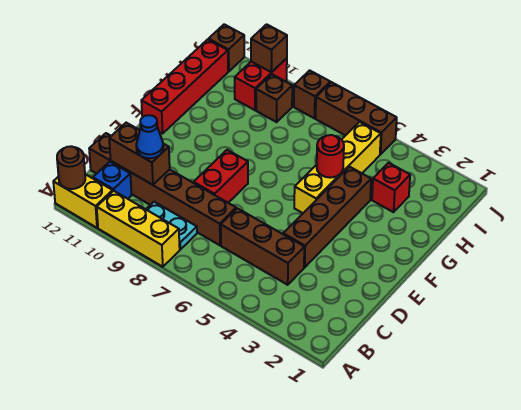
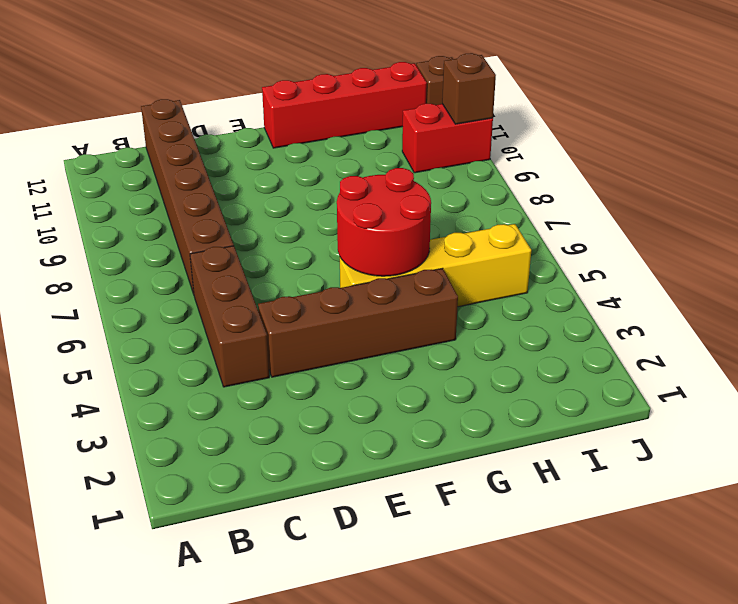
red 2x2 round brick [337,168,431,276] -> red 1x1 round brick [317,135,344,178]
none -> yellow 1x3 brick [97,191,180,267]
none -> yellow 1x2 brick [53,174,113,228]
none -> cyan 1x2 plate [146,202,197,249]

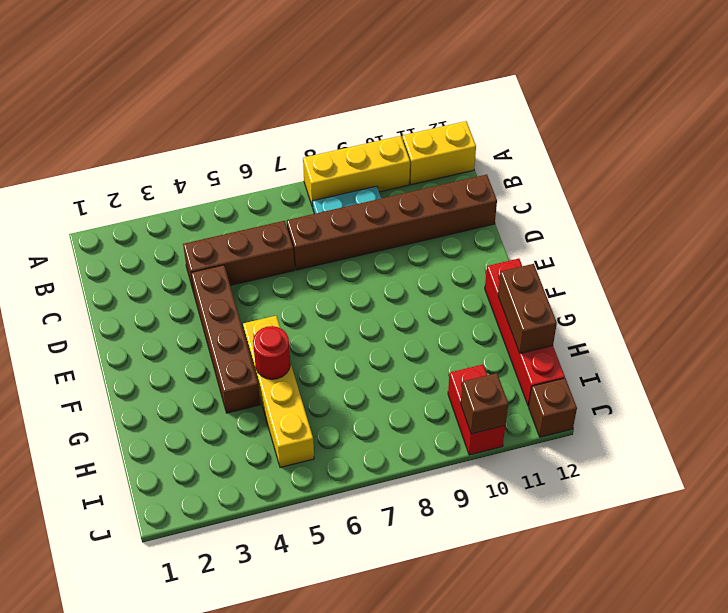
brown 1x2 brick [498,264,557,353] -> brown 1x2 brick turned to [109,123,170,185]
none -> blue 1x1 brick [93,162,132,199]
none -> red 1x2 brick [194,150,248,203]
none -> red 1x1 brick [372,163,410,212]

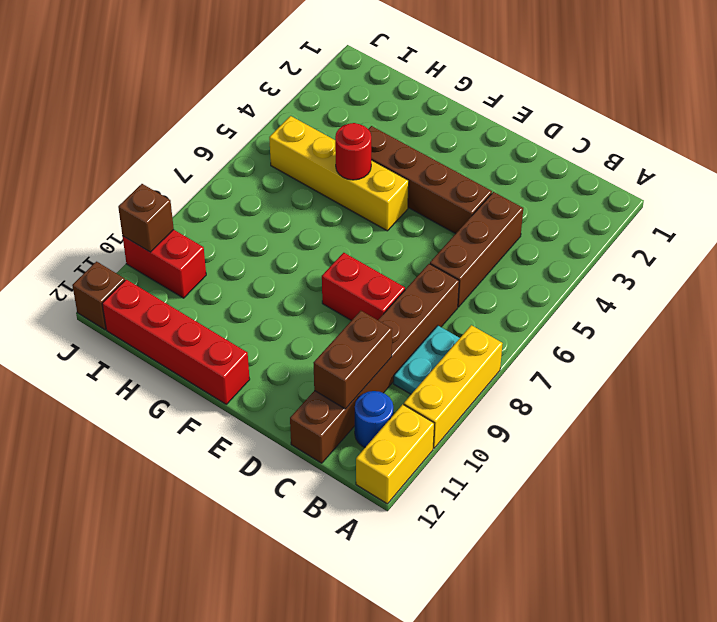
blue 1x1 round brick [355,391,393,447] -> blue 1x1 brick [93,162,132,199]
none -> red 1x1 brick [372,163,410,212]
none -> brown 1x1 brick [256,74,292,122]
none -> brown 1x3 brick [316,82,397,155]

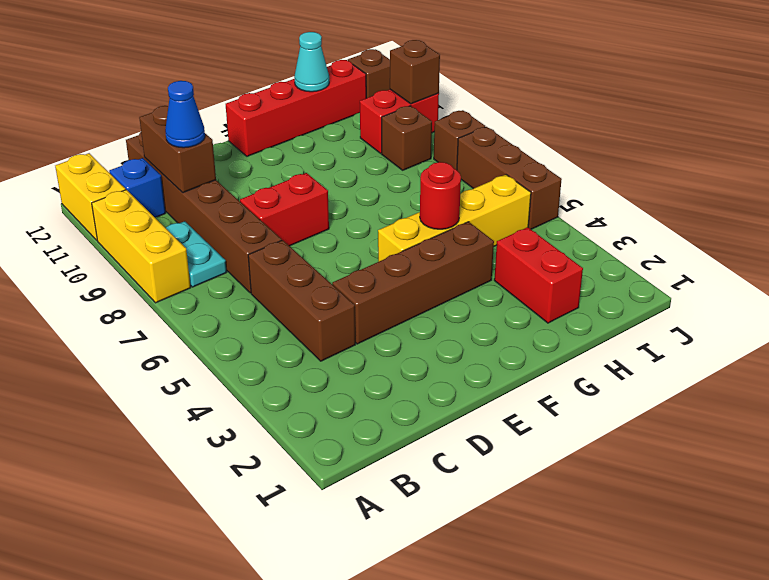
red 1x2 brick [494,227,583,323] -> red 1x1 brick [372,163,410,212]
cyan 1x1 cone [294,32,329,92] -> none
none -> brown 1x1 round brick [57,146,85,189]

